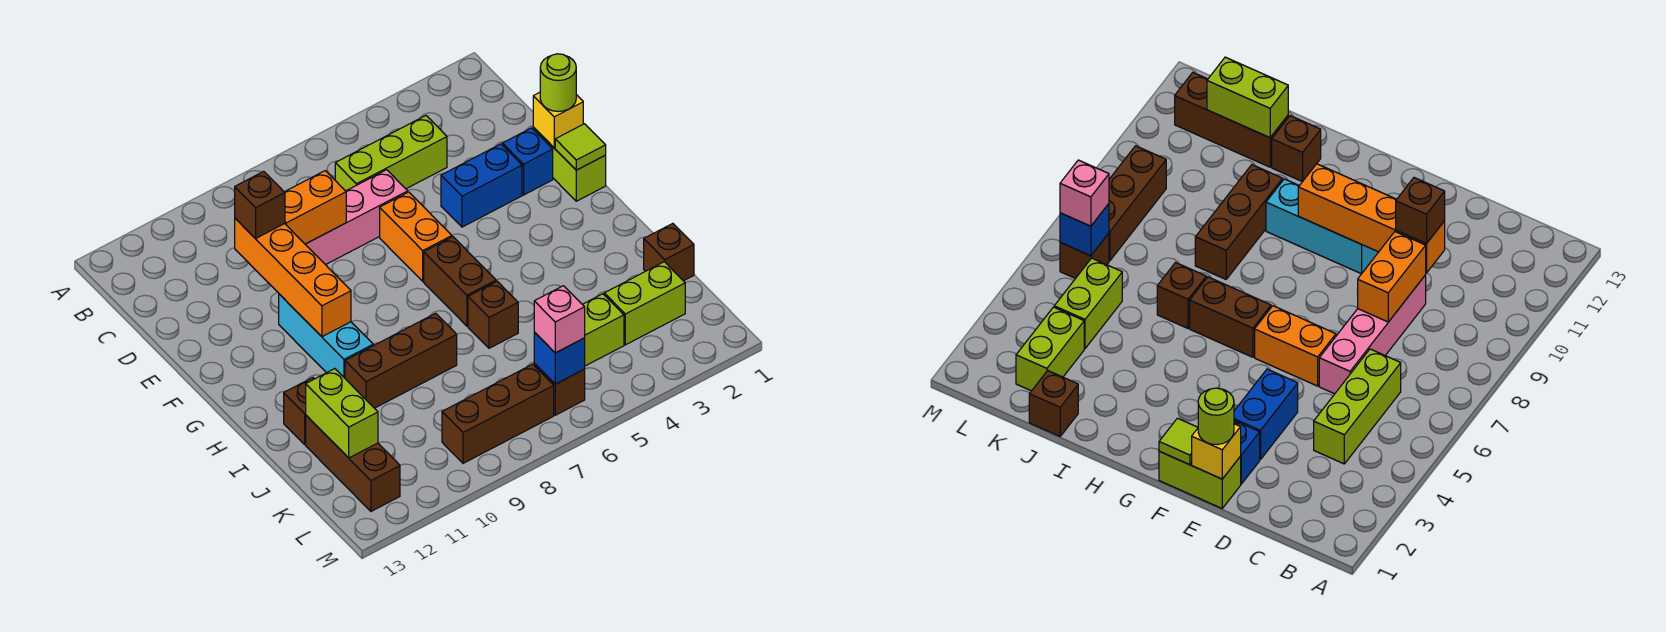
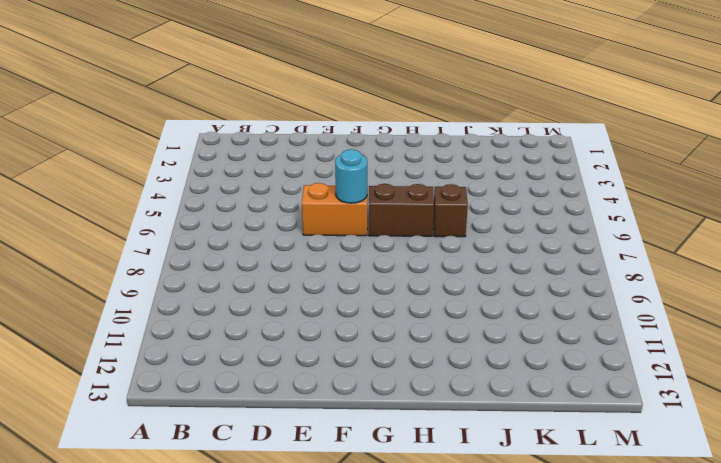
cyan 1x1 round brick [335,150,367,203] -> none
none -> lime 1x3 brick [335,116,447,191]
none -> pink 1x4 brick [305,170,408,265]
none -> lime 1x2 brick [533,127,606,201]

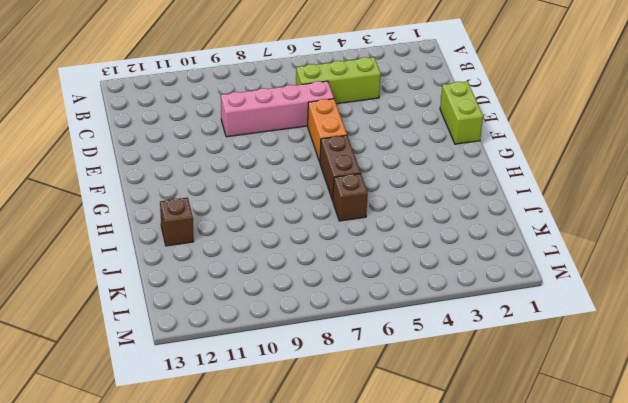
none -> blue 1x1 brick [502,128,553,195]
none -> blue 1x2 brick [441,144,522,227]
none -> cyan 1x3 brick [279,294,373,378]

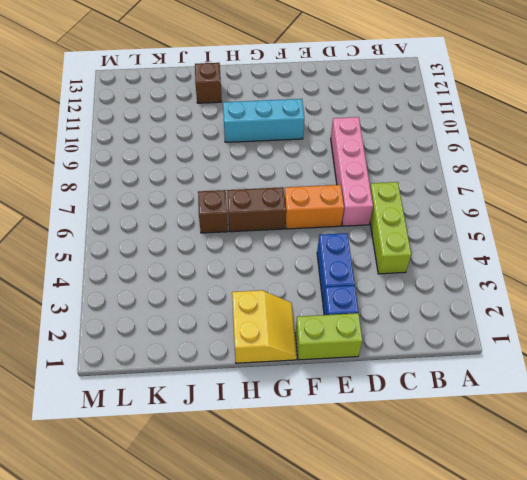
yellow 2x2 slope [232,290,297,363] -> none
none -> brown 1x3 brick [345,313,457,408]
none -> brown 1x1 brick [644,223,694,281]
none -> brown 1x3 brick [306,415,400,511]

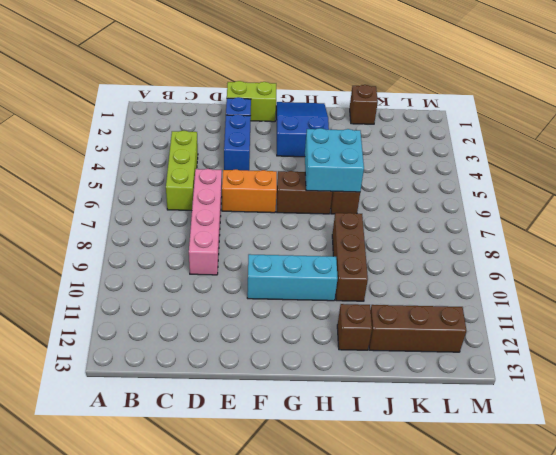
blue 2x3 slope [276,102,329,157] -> none
cyan 2x2 brick [305,128,364,192] -> none
none -> lime 1x2 brick [604,262,685,345]
none -> lime 1x2 brick [582,294,624,366]
none -> brown 1x1 brick [534,364,585,415]

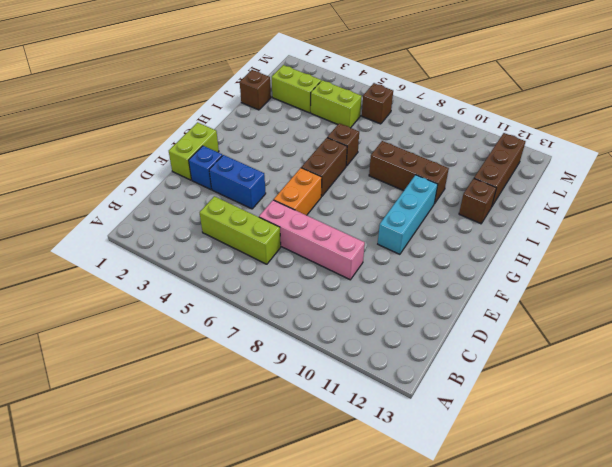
none -> brown 1x3 brick [442,364,554,463]
none -> orange 1x2 brick [285,171,346,244]
none -> orange 1x4 brick [235,218,351,337]

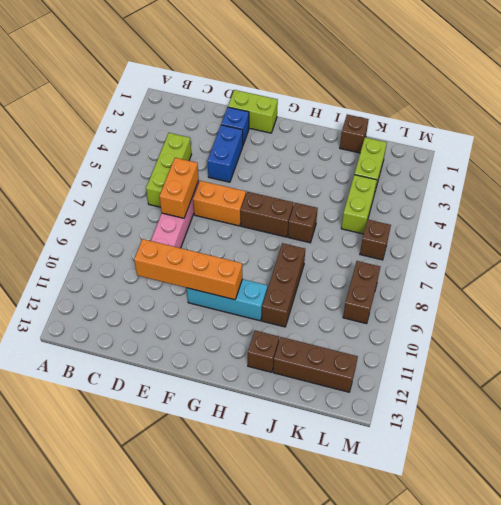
orange 1x2 brick [159,158,199,218] -> orange 1x2 brick moved to [285,171,346,244]
brown 1x2 brick [343,261,380,324] -> brown 1x3 brick [442,364,554,463]
none -> yellow 1x1 brick [533,92,583,148]
none -> lime 1x1 tile [555,124,606,170]
none -> lime 1x2 brick [306,369,378,458]

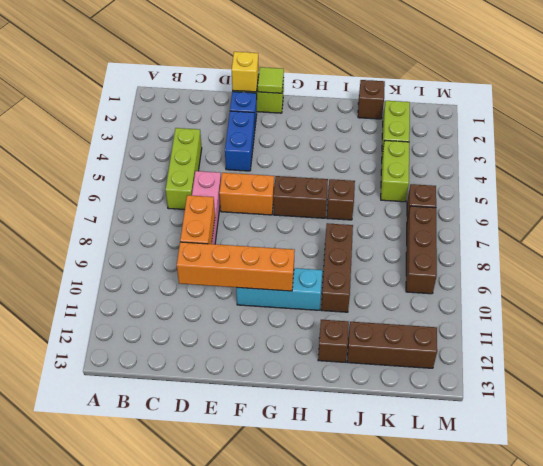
none -> lime 1x2 brick [306,369,378,458]
none -> blue 1x1 brick [534,332,585,384]
none -> brown 1x1 brick [235,171,285,239]

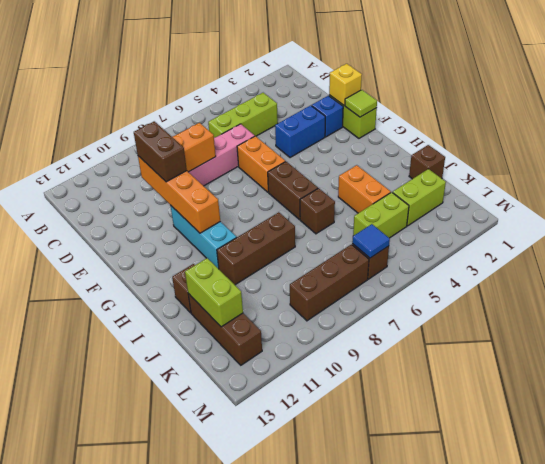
brown 1x2 brick [134,121,187,182] -> brown 1x1 brick [235,171,285,239]
orange 1x2 brick [338,165,391,213] -> none
blue 1x1 tile [352,224,390,258] -> blue 1x1 brick [534,332,585,384]
none -> lime 1x1 round brick [540,54,576,111]
none -> pink 1x1 brick [534,286,585,353]

